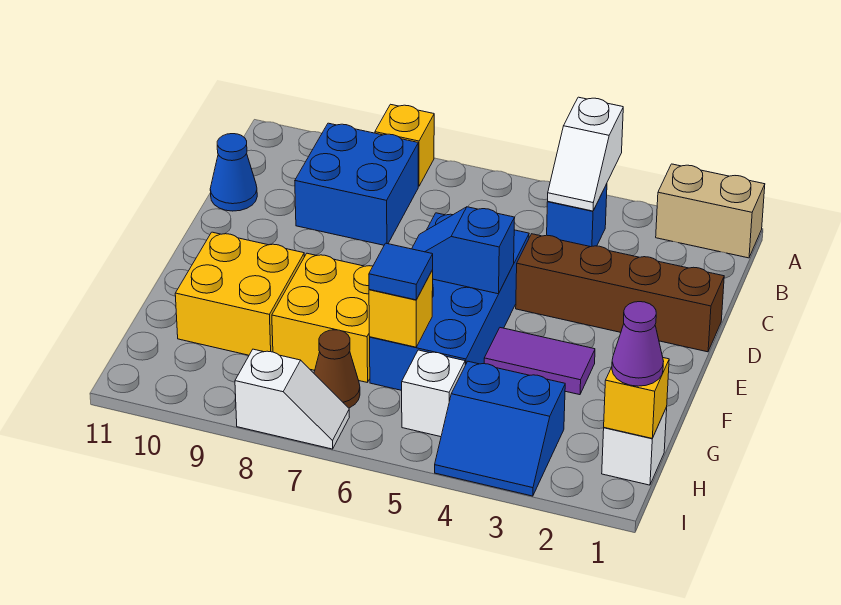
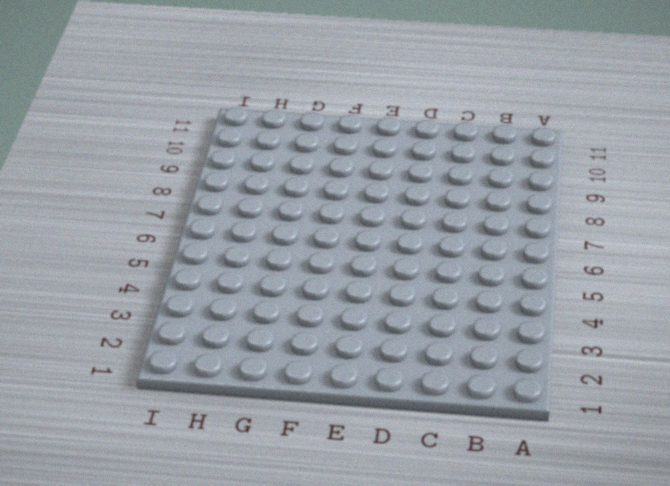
none -> tan 1x2 brick [656,164,765,258]
none -> yellow 1x1 brick [375,104,434,186]
none -> blue 1x1 brick [547,184,607,247]

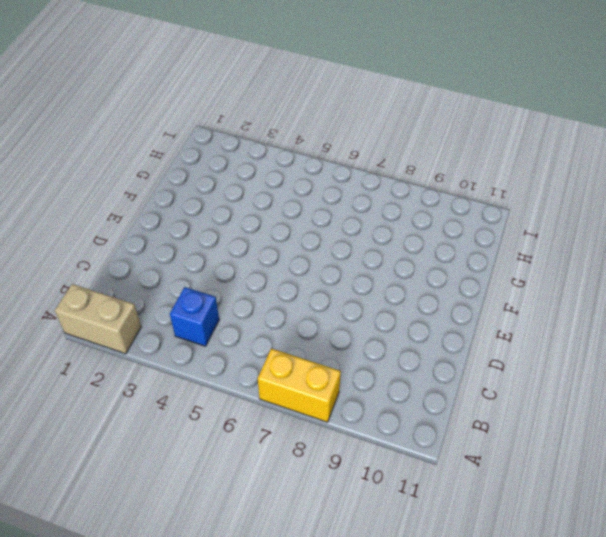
yellow 1x2 brick [258,348,341,422] -> yellow 1x1 brick [375,104,434,186]
none -> blue 2x2 brick [295,123,418,245]
none -> blue 1x1 cone [210,134,257,211]
none -> brown 1x4 brick [516,234,724,352]

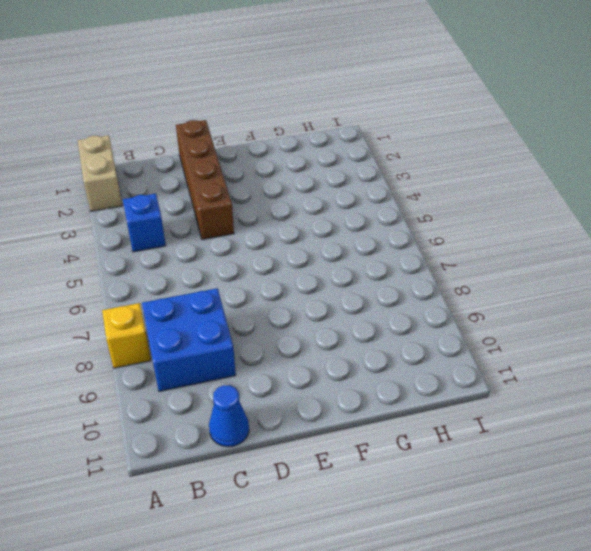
none -> blue 2x4 brick [370,213,529,390]
none -> purple 1x2 tile [484,328,595,395]
none -> yellow 2x2 brick [272,253,373,383]

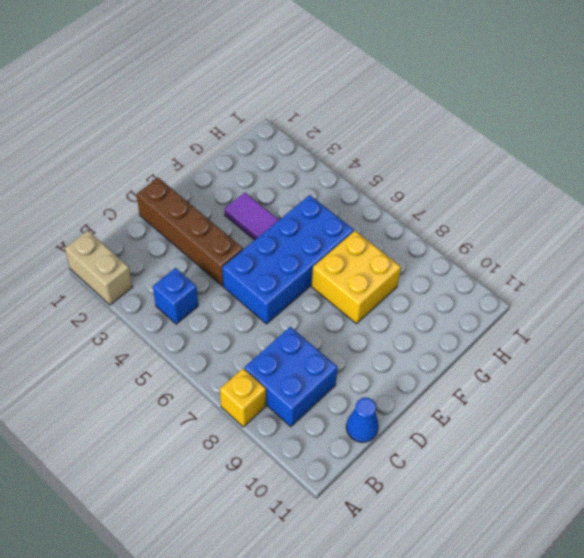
none -> yellow 2x2 brick [175,232,304,355]
none -> white 1x1 brick [602,407,667,485]
none -> blue 2x2 slope [435,361,565,496]

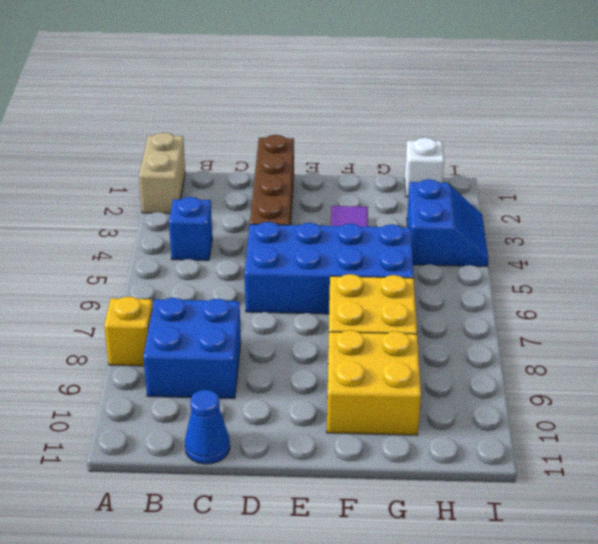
none -> white 1x1 brick [402,350,465,437]
none -> brown 1x1 cone [314,330,360,408]
none -> white 1x2 slope [235,349,349,449]

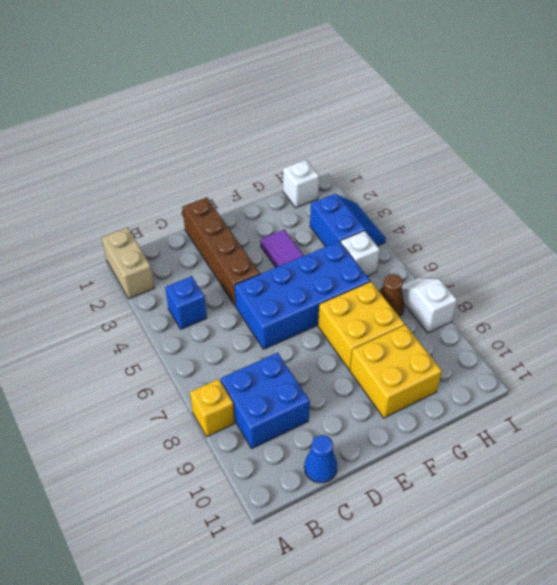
none -> white 1x2 slope [548,97,623,211]
none -> blue 1x2 slope [412,207,515,294]
none -> yellow 1x1 brick [369,270,433,347]

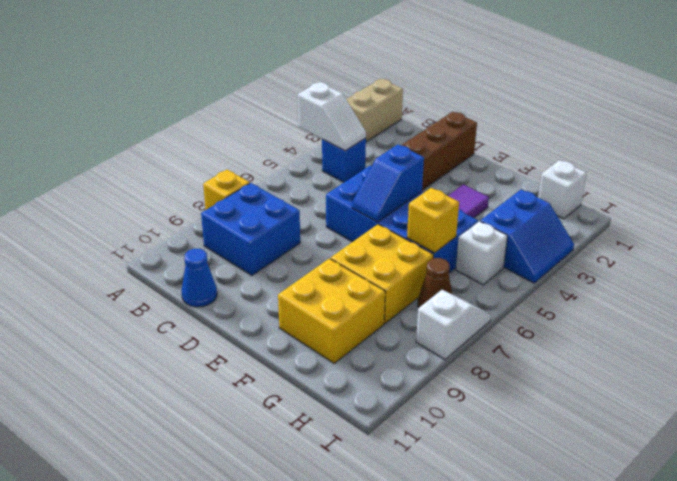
none -> yellow 1x1 brick [604,358,669,438]
none -> blue 1x1 tile [369,243,433,300]
none -> purple 1x1 cone [612,302,664,386]

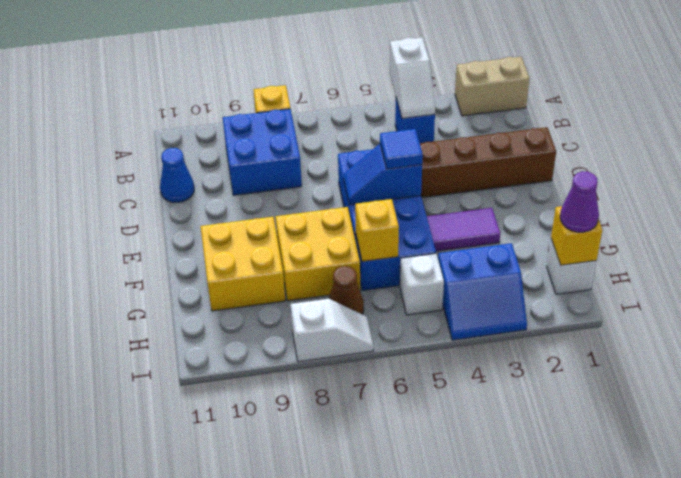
blue 1x1 tile [380,129,423,169] -> blue 1x1 tile moved to [369,243,433,300]

